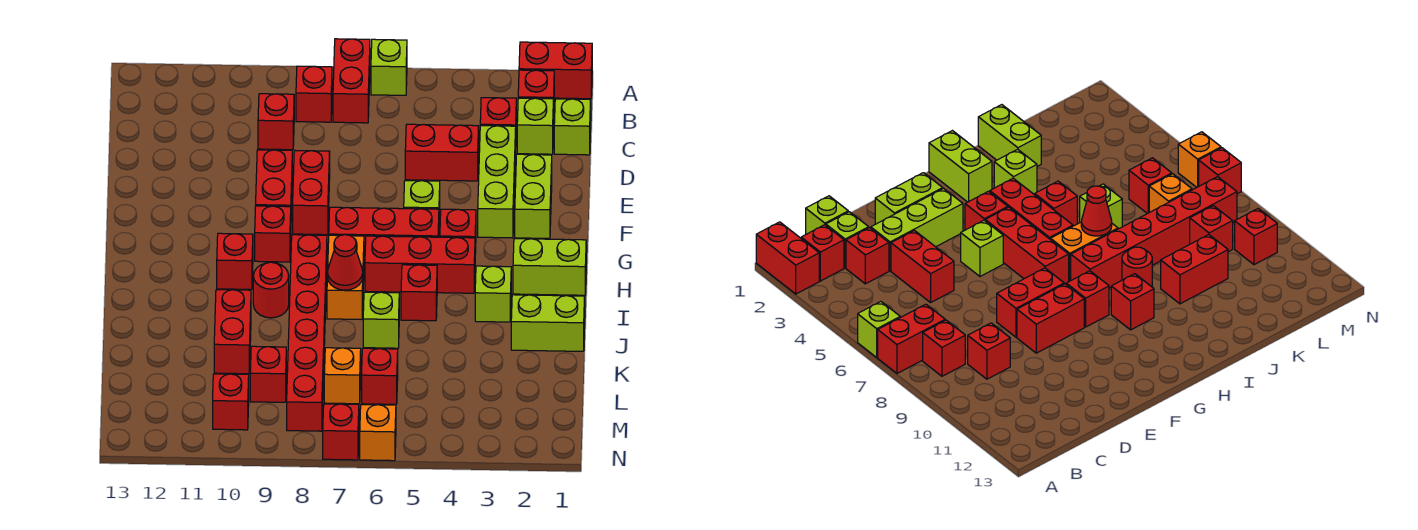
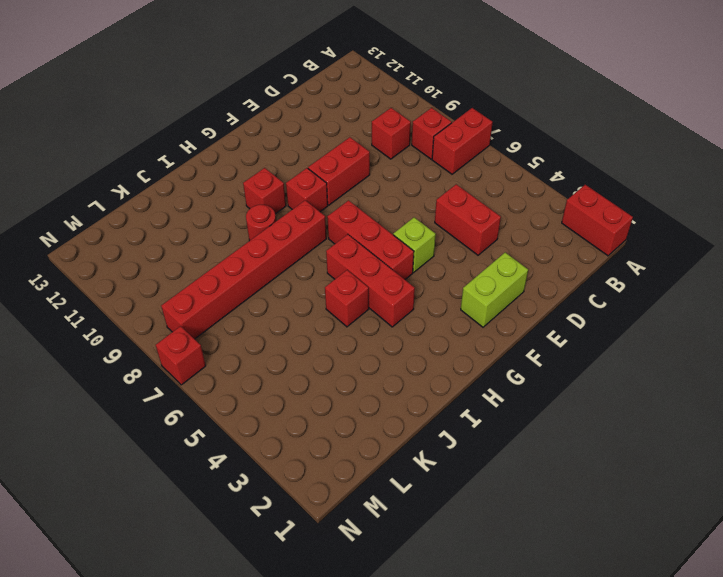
none -> lime 1x1 brick [371,39,407,95]
none -> red 1x1 brick [518,70,554,126]
none -> lime 1x1 brick [554,99,591,155]
none -> lime 1x1 brick [517,98,553,154]

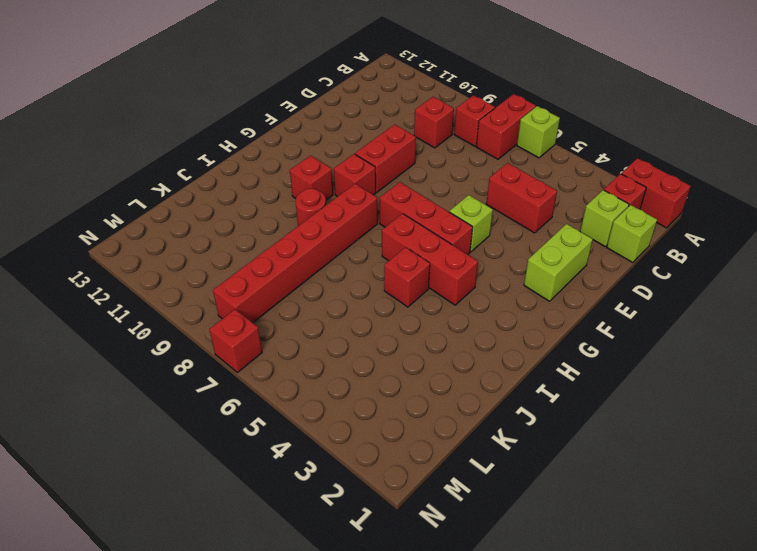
none -> red 1x1 brick [480,98,516,126]
none -> lime 1x3 brick [478,126,516,238]
none -> red 1x2 brick [293,150,330,235]
none -> red 1x1 brick [440,209,476,254]

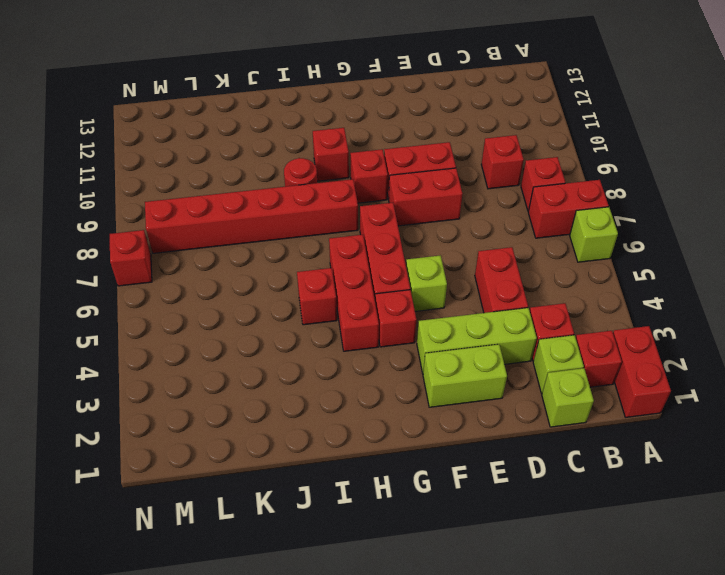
none -> lime 1x2 brick [513,239,586,295]
none -> orange 1x2 brick [327,235,364,319]
none -> lime 1x1 brick [475,266,511,322]
none -> lime 1x2 brick [511,295,585,351]

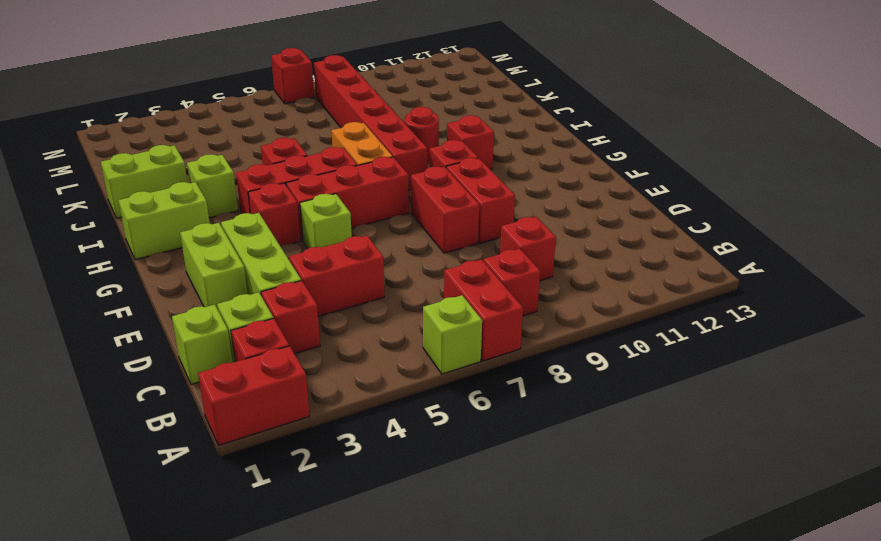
none -> lime 1x1 brick [363,292,399,348]
none -> red 1x2 brick [214,290,251,374]
none -> red 1x1 brick [362,348,398,404]
none -> orange 1x1 brick [324,348,361,404]

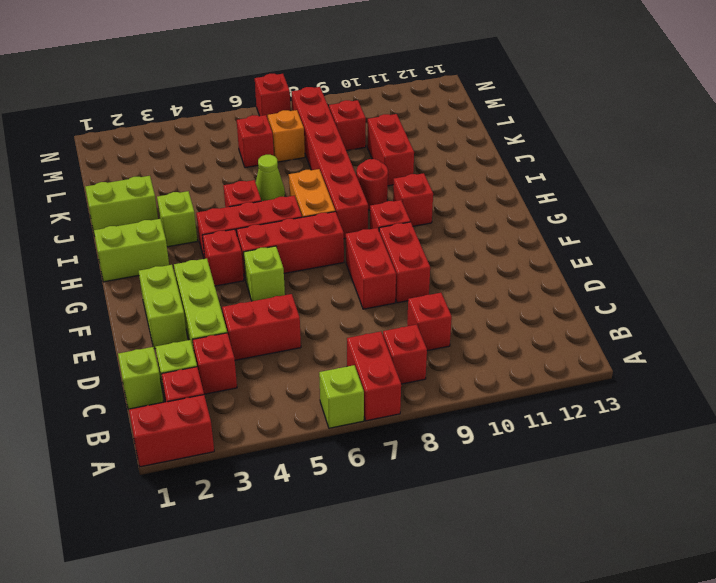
lime 1x1 cone [256,155,285,201] -> lime 1x1 brick [363,292,399,348]
none -> red 1x1 brick [213,374,249,430]
none -> orange 1x1 brick [360,405,396,461]
none -> red 1x1 cone [327,235,363,290]

